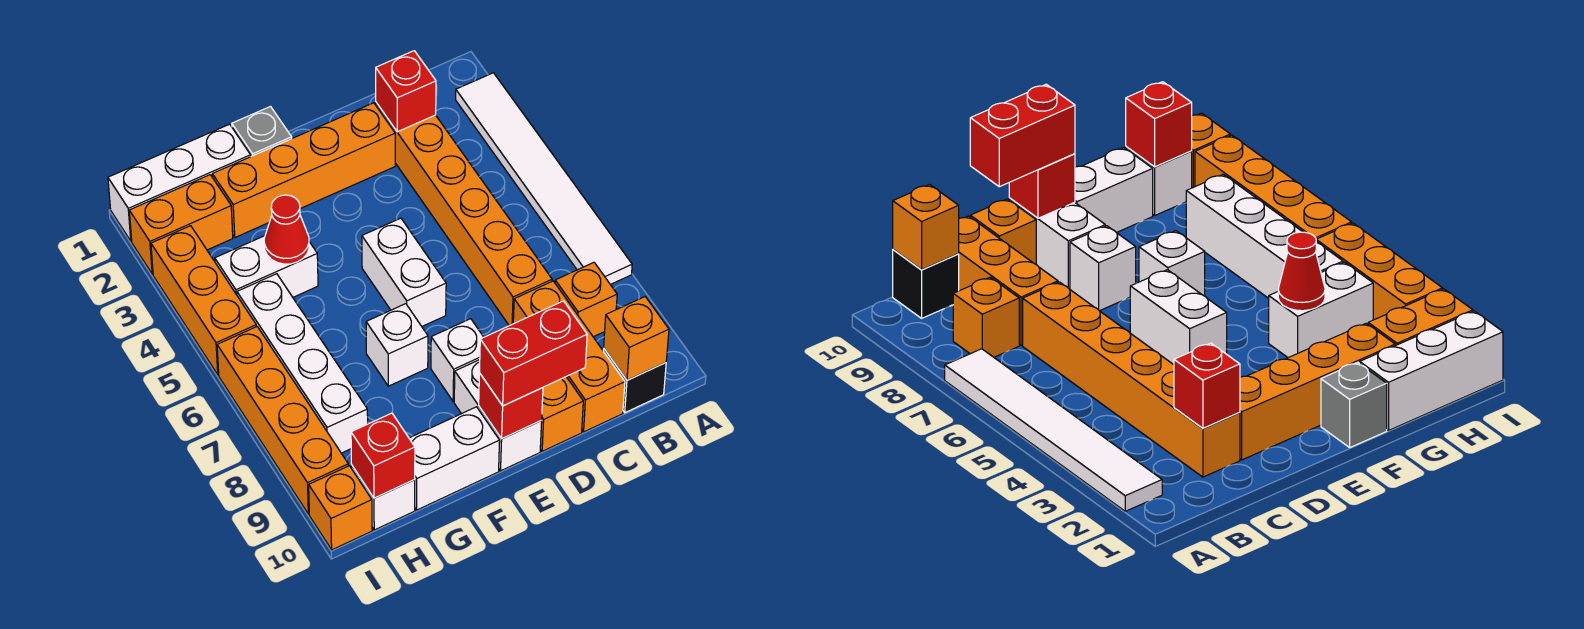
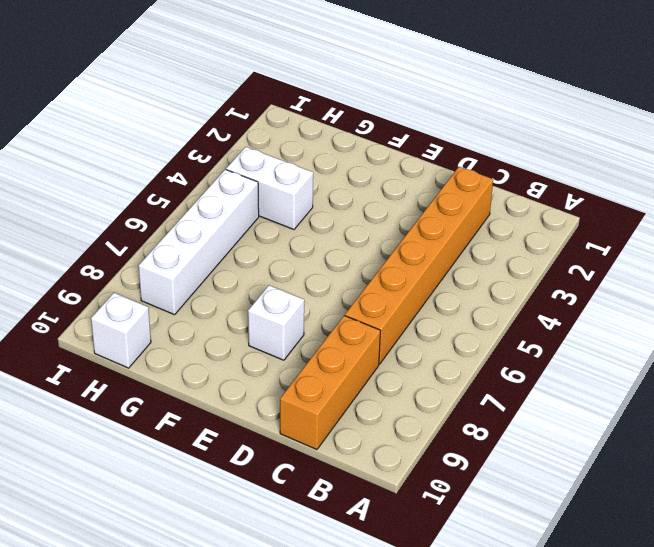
none -> white 1x6 tile [456,73,632,284]
none -> orange 1x1 brick [555,263,617,337]
none -> black 1x1 brick [603,349,666,413]

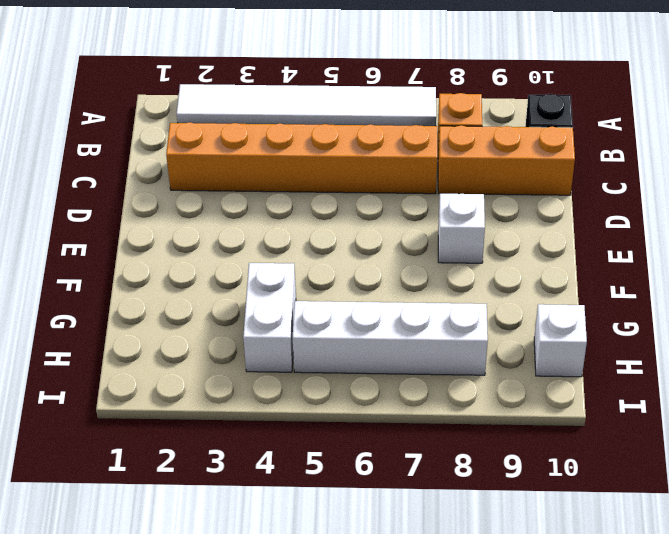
none -> orange 1x4 brick [212,103,395,237]
none -> orange 1x1 brick [540,377,583,451]
none -> white 1x2 brick [362,218,446,326]

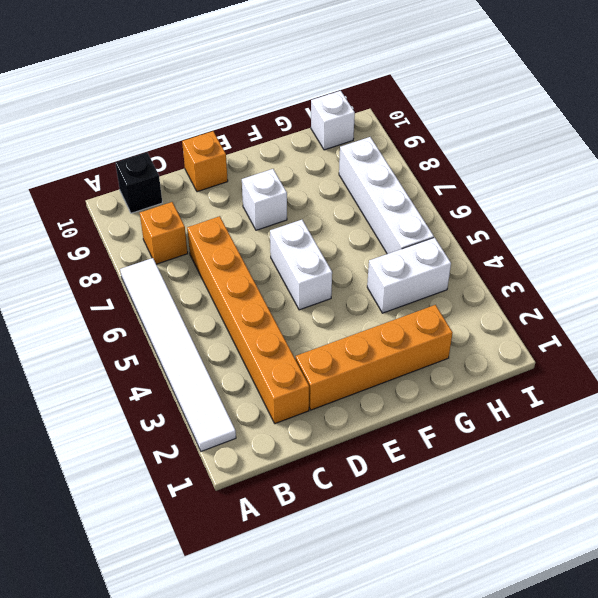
none -> orange 1x3 brick [513,281,625,432]
none -> white 1x2 brick [454,360,542,471]
none -> grey 1x1 brick [232,107,292,156]

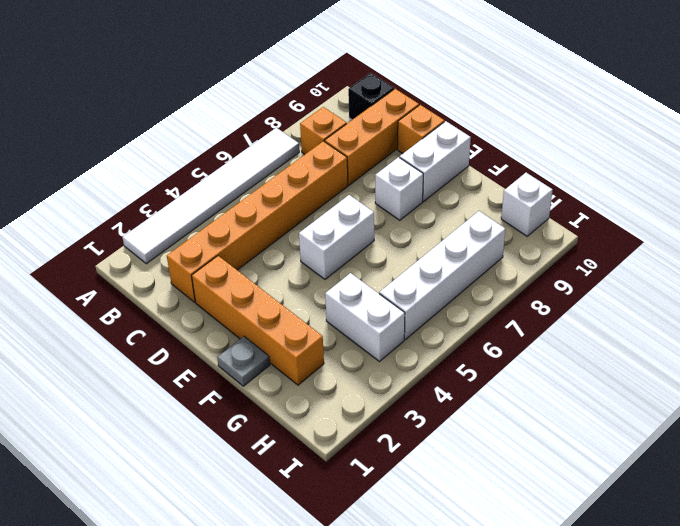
grey 1x1 plate [217,336,270,386] -> grey 1x1 brick [232,107,292,156]
none -> white 1x1 brick [366,304,428,386]
none -> white 1x2 brick [409,407,500,510]
none -> white 1x3 brick [108,124,251,241]

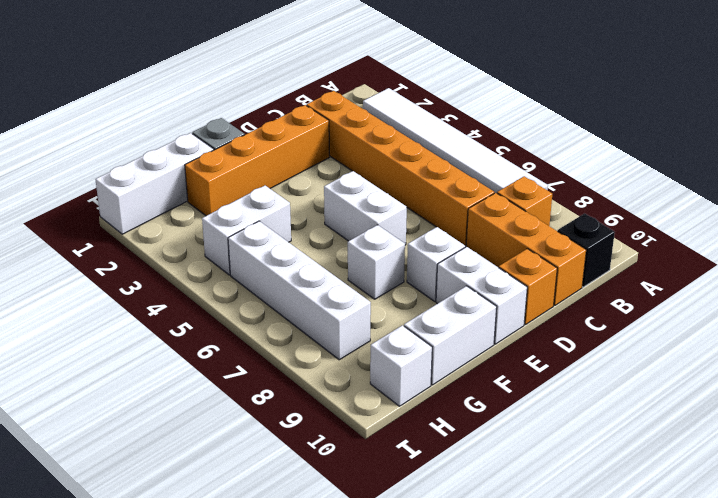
none -> orange 1x2 brick [129,175,233,274]
none -> orange 1x3 brick [151,226,256,375]
none -> orange 1x4 brick [217,327,348,514]

